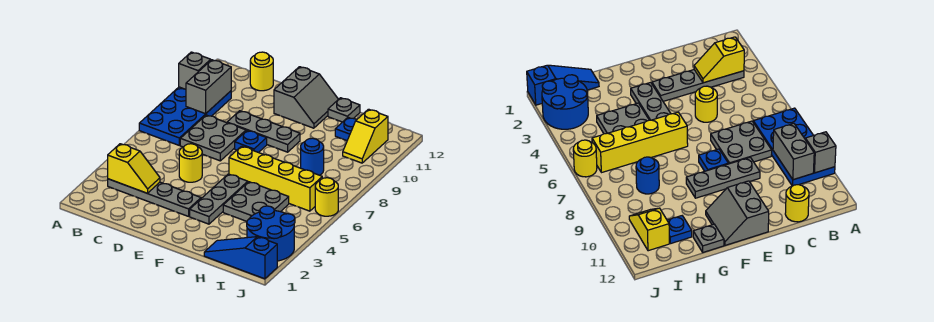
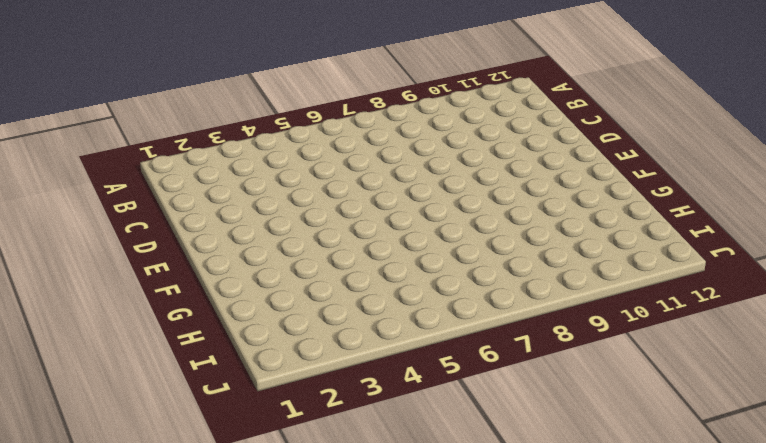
none -> blue 2x4 plate [139,87,231,145]
none -> grey 1x4 plate [108,179,201,216]
none -> grey 2x2 plate [180,115,246,161]

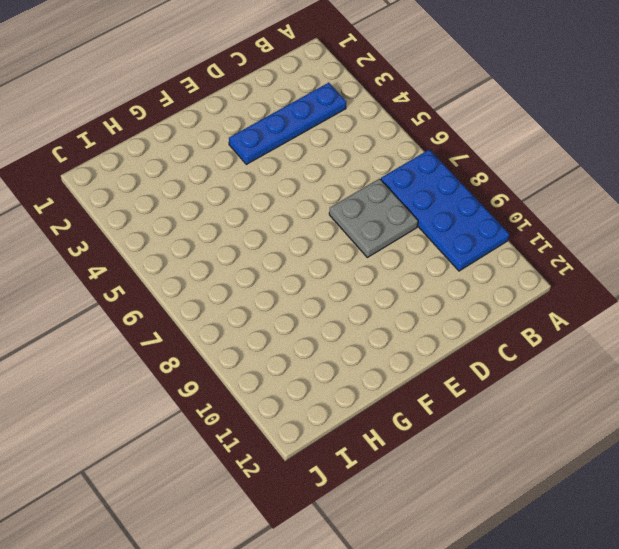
blue 1x4 plate [229,83,346,164] -> grey 1x4 plate [108,179,201,216]
none -> yellow 1x1 round brick [250,52,273,91]
none -> yellow 1x1 round brick [179,144,202,182]
none -> grey 1x3 plate [227,111,300,152]

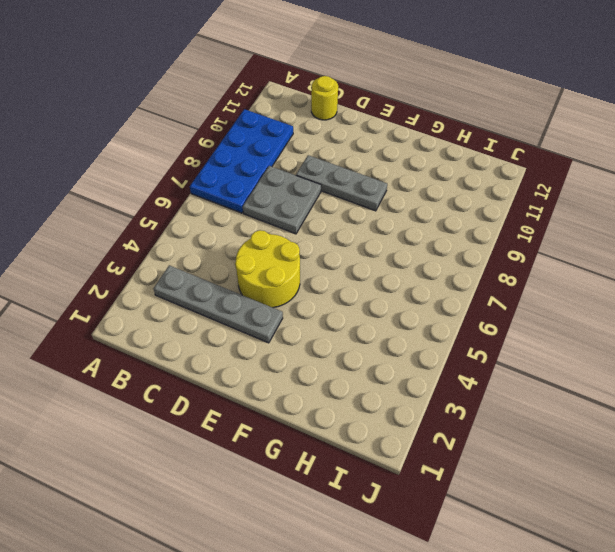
yellow 2x2 round brick [235,230,300,308] -> yellow 1x1 round brick [179,144,202,182]
none -> blue 1x1 plate [235,130,267,153]
none -> grey 2x2 slope [274,67,338,128]
none -> grey 1x3 plate [190,174,248,224]

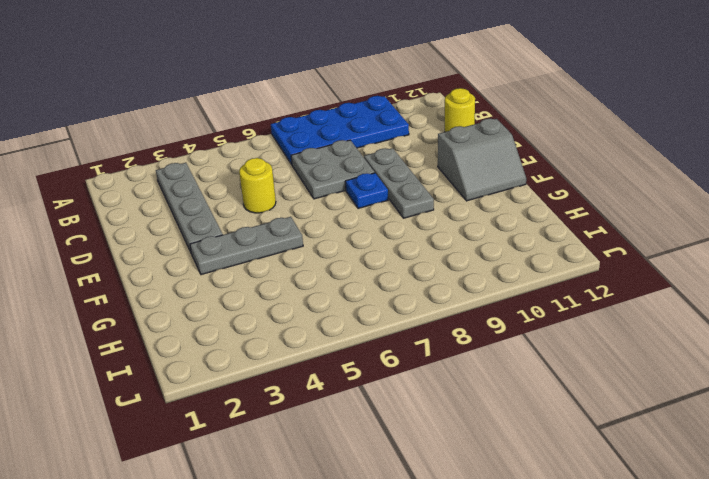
none -> yellow 1x4 brick [229,146,322,211]
none -> grey 2x2 plate [223,182,289,221]
none -> grey 1x1 plate [328,98,360,122]

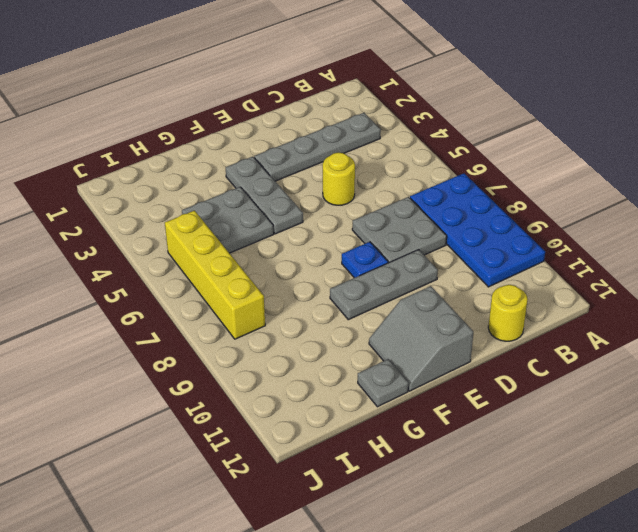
yellow 1x4 brick [165,210,265,339] -> yellow 1x4 brick turned to [229,146,322,211]
none -> blue 1x3 slope [204,237,277,279]
none -> blue 1x1 round brick [301,138,324,175]
none -> blue 1x1 plate [335,118,356,141]

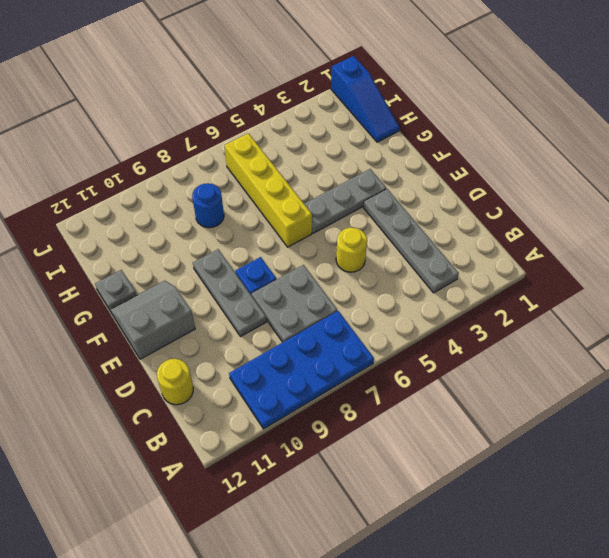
none -> grey 2x2 plate [223,182,289,221]
none -> blue 1x1 plate [335,118,356,141]
none -> blue 2x2 round brick [247,206,295,261]

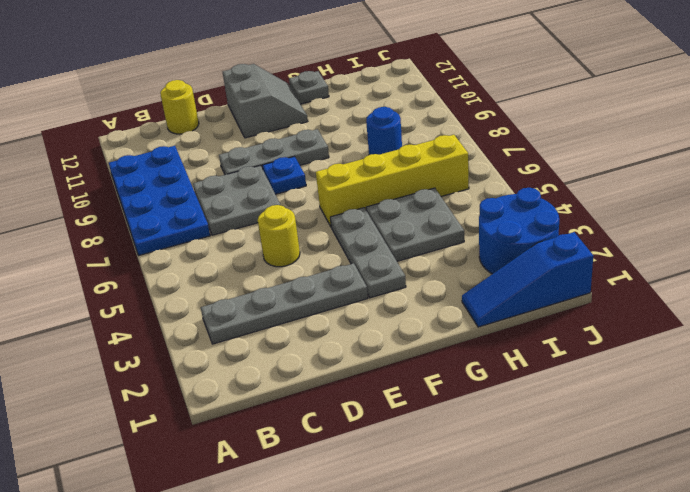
none -> blue 1x1 plate [335,118,356,141]
none -> yellow 1x2 slope [343,109,388,163]
none -> yellow 1x1 round brick [315,178,338,216]

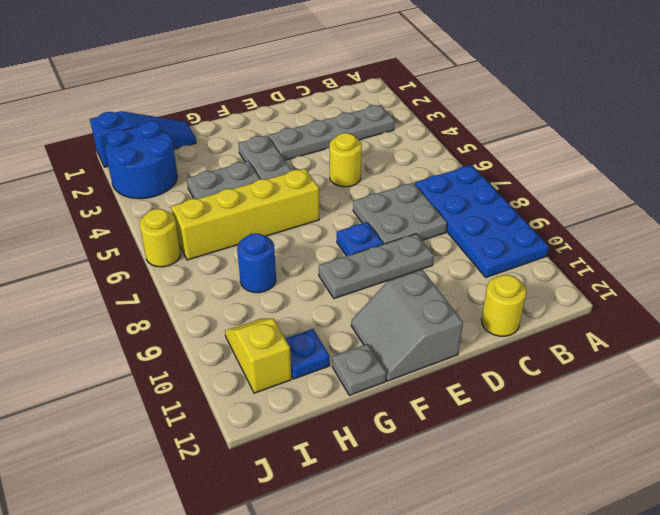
none -> grey 1x1 brick [179,52,211,89]
none -> yellow 1x2 slope [108,144,160,193]
none -> grey 1x2 brick [186,60,231,114]

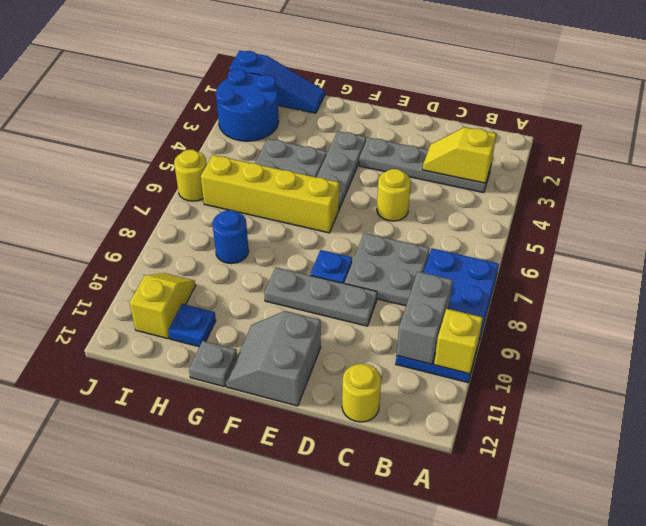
yellow 1x1 brick [434,309,483,374] -> grey 1x1 brick [179,52,211,89]

